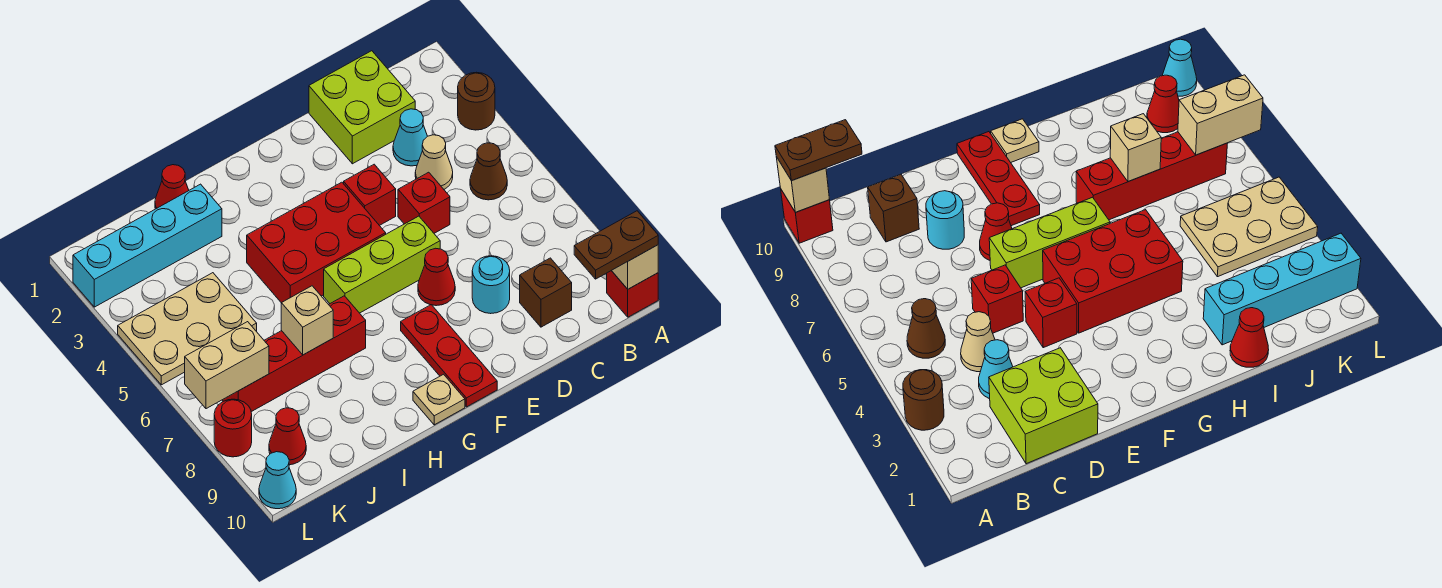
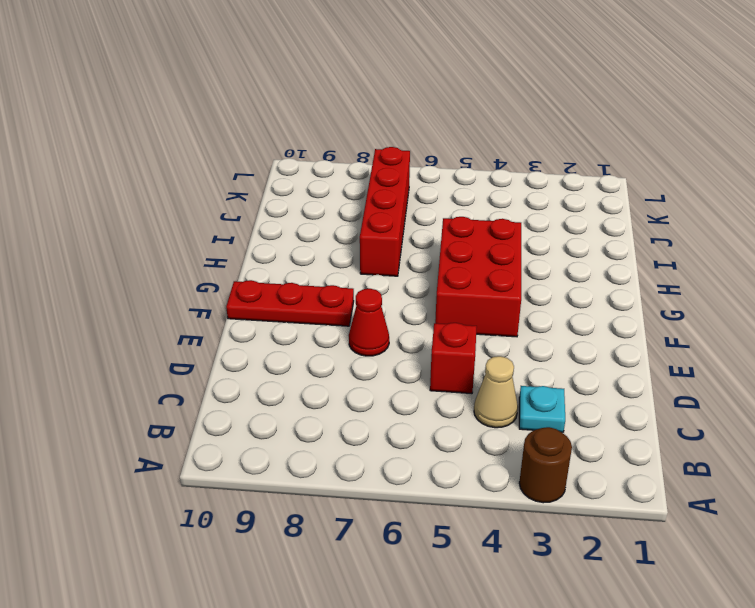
cyan 1x1 plate [519,386,565,432] -> cyan 1x1 cone [393,109,427,166]
none -> red 1x1 brick [607,271,658,317]
none -> brown 1x1 cone [470,143,507,200]
none -> lime 2x2 brick [309,51,415,164]

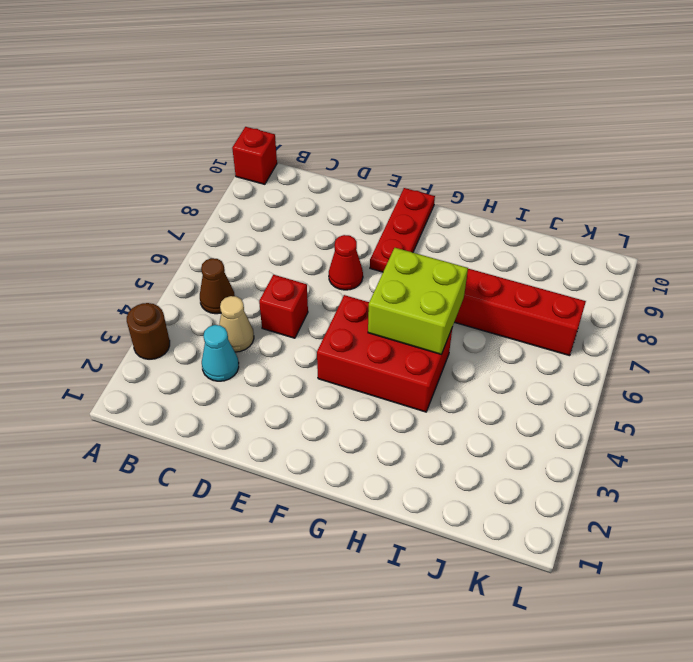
lime 2x2 brick [368,248,468,354] -> lime 2x2 brick moved to [309,51,415,164]
none -> brown 1x1 brick [520,258,572,327]
none -> cyan 1x1 round brick [472,256,510,314]
none -> red 1x1 brick [344,164,396,226]

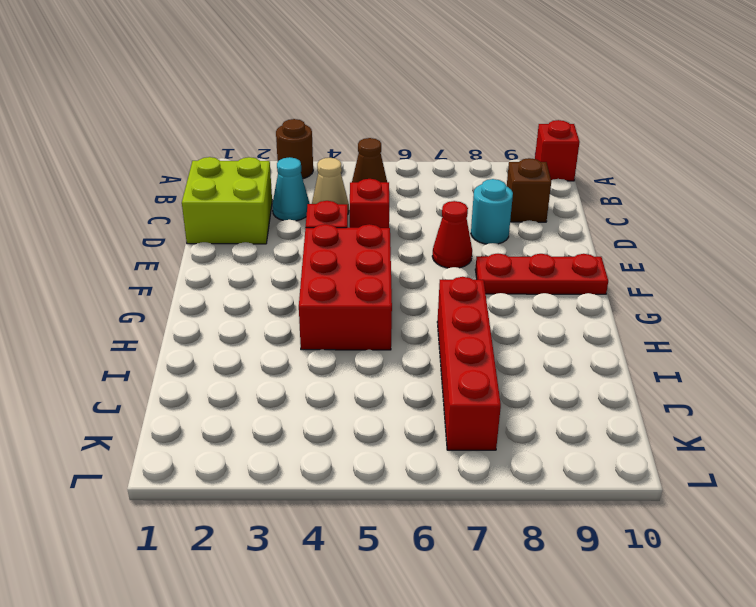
none -> lime 1x3 brick [324,216,440,313]
none -> tan 1x1 plate [413,374,465,425]
none -> red 1x1 cone [155,165,189,209]

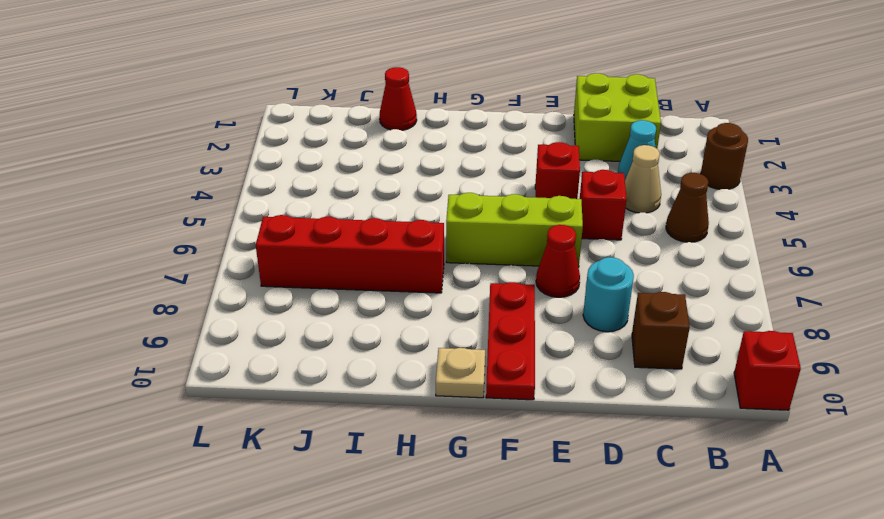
none -> red 2x3 brick [247,182,386,303]
none -> cyan 1x4 brick [73,184,222,307]
none -> tan 2x3 plate [118,273,257,385]

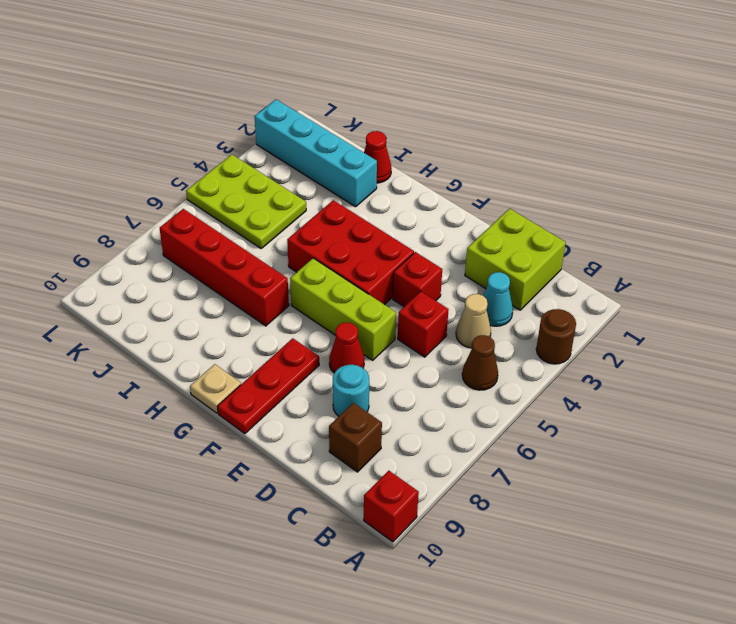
lime 2x3 plate [186,154,306,248] -> tan 2x3 plate [118,273,257,385]
none -> red 1x1 cone [269,408,306,465]
none -> red 1x1 round brick [214,399,252,457]
none -> cyan 1x1 cone [259,452,296,509]

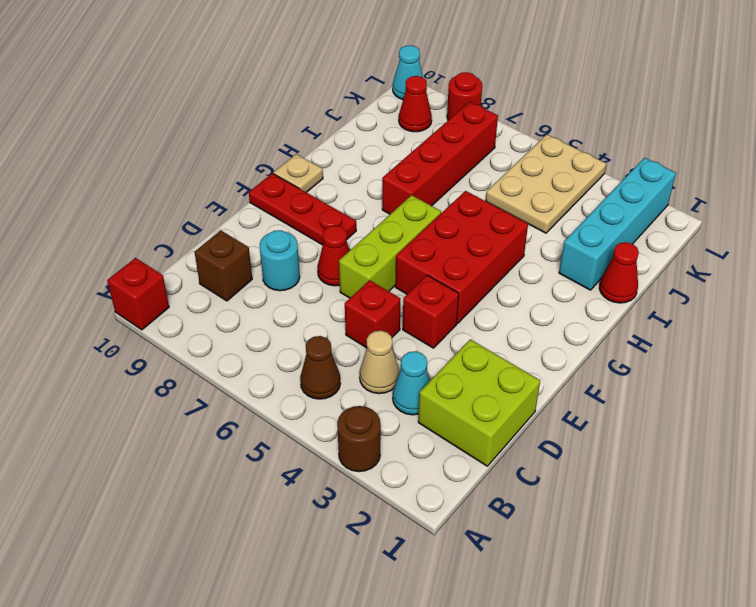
none -> tan 1x1 brick [612,245,658,289]
none -> tan 1x1 brick [281,286,333,355]
none -> tan 1x2 brick [185,322,269,409]

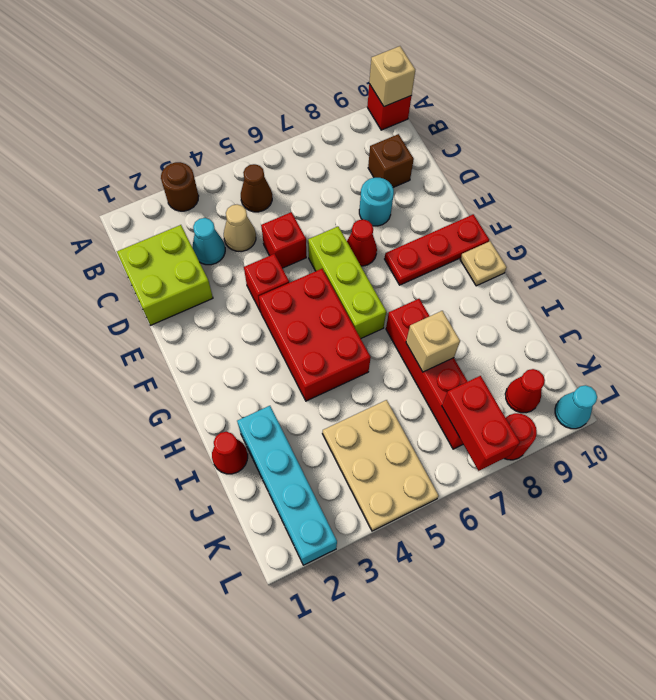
red 1x2 brick [442,376,520,471] -> tan 1x2 brick [185,322,269,409]
none -> brown 1x2 plate [574,211,658,279]

